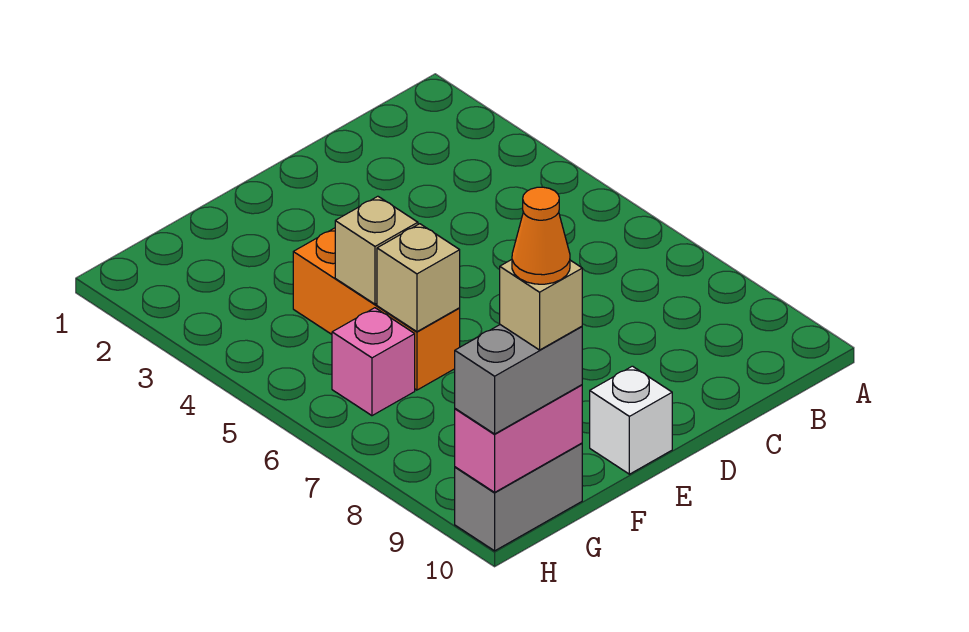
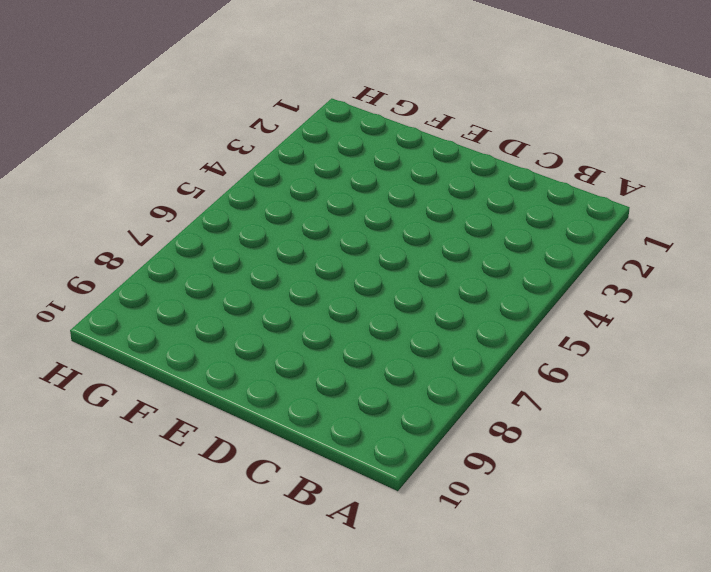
none -> white 1x1 brick [590,366,672,474]
none -> orange 1x3 brick [293,228,460,390]

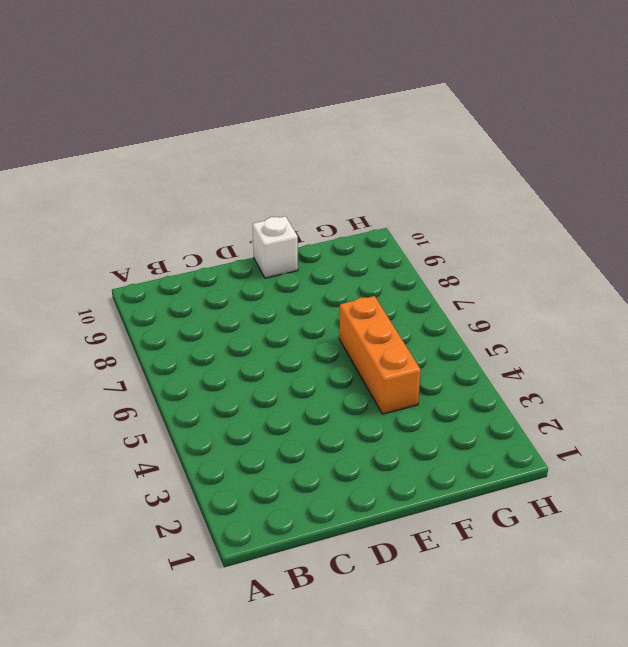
none -> pink 1x1 brick [332,308,415,416]
none -> grey 1x2 brick [455,443,582,551]

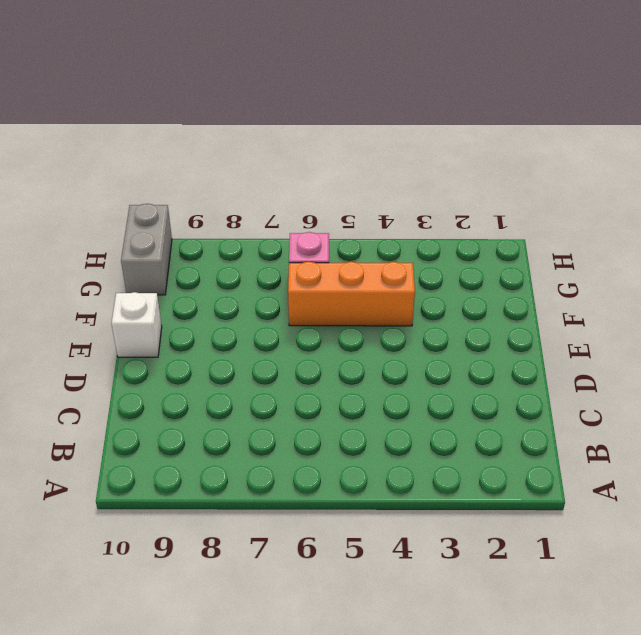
none -> tan 1x1 brick [335,196,418,304]
none -> tan 1x1 brick [377,224,460,332]

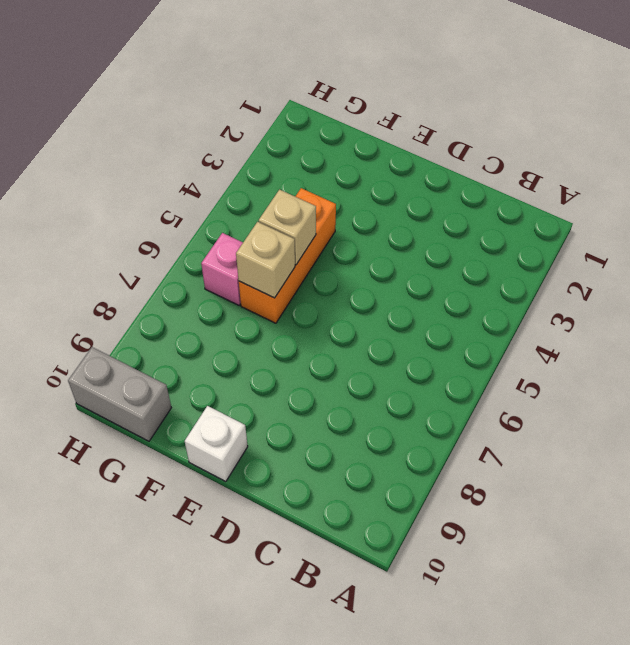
none -> pink 1x2 brick [455,385,582,492]
none -> grey 1x2 brick [455,325,582,434]

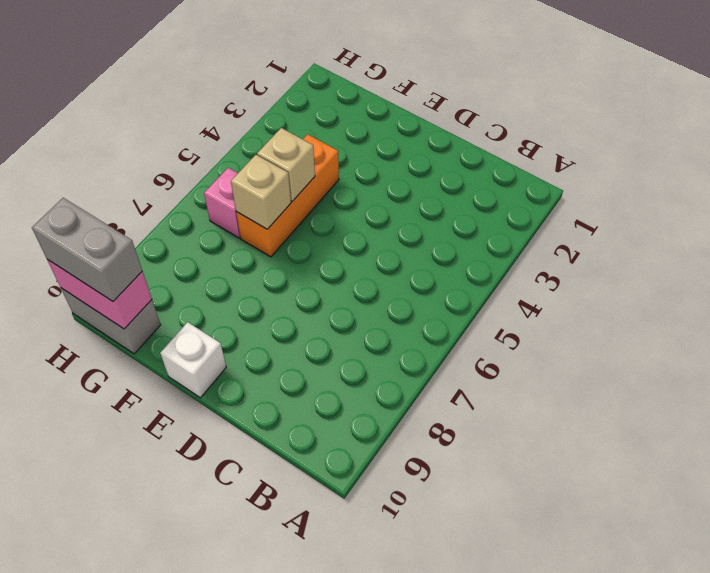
none -> tan 1x1 brick [500,260,582,350]
none -> orange 1x1 cone [512,187,570,284]

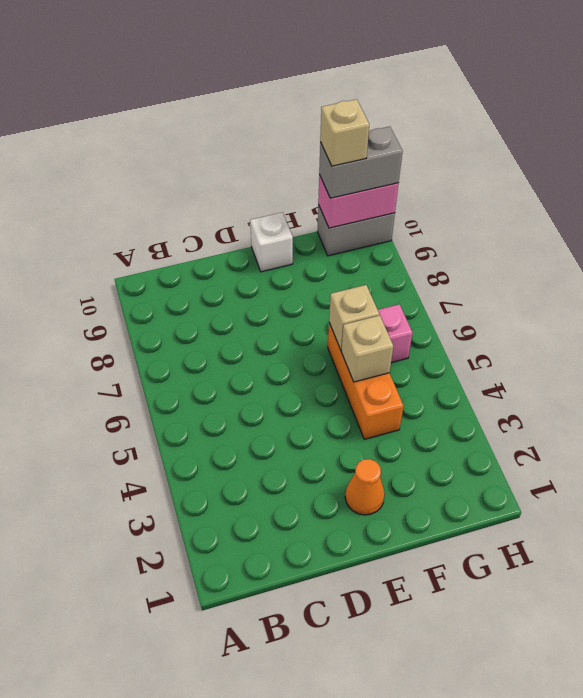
orange 1x1 cone [345,459,385,515] -> orange 1x1 cone moved to [512,187,570,284]

